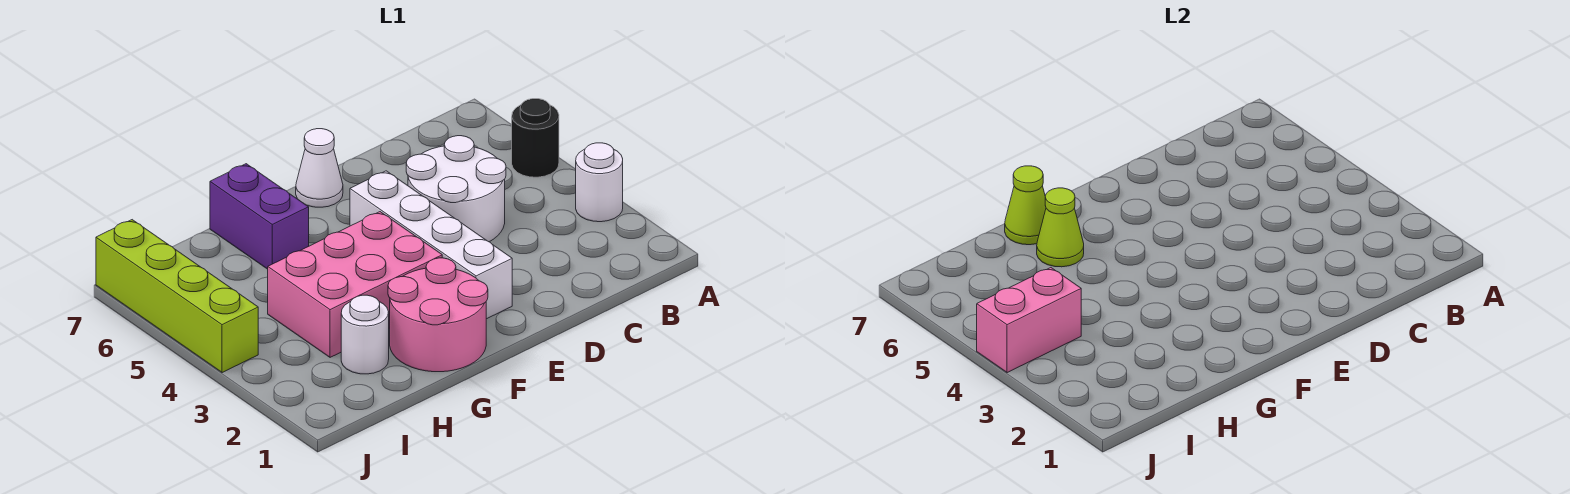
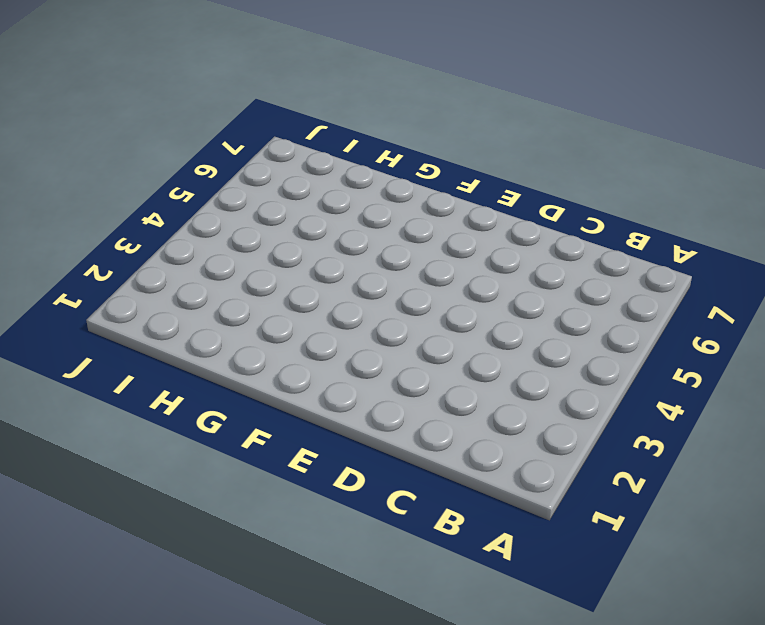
none -> white 1x1 round brick [576,143,623,222]
none -> black 1x1 round brick [512,99,559,177]
none -> white 2x2 round brick [406,136,506,242]

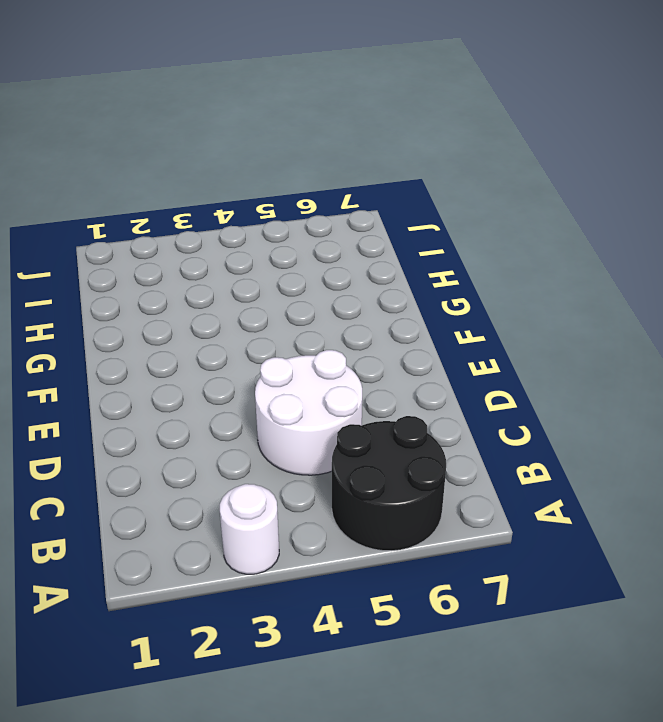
black 2x2 round brick [332,416,446,551] -> black 1x1 round brick [512,99,559,177]
none -> white 1x4 brick [350,171,512,319]
none -> white 1x1 cone [296,129,343,207]
none -> pink 2x2 round brick [388,258,488,372]

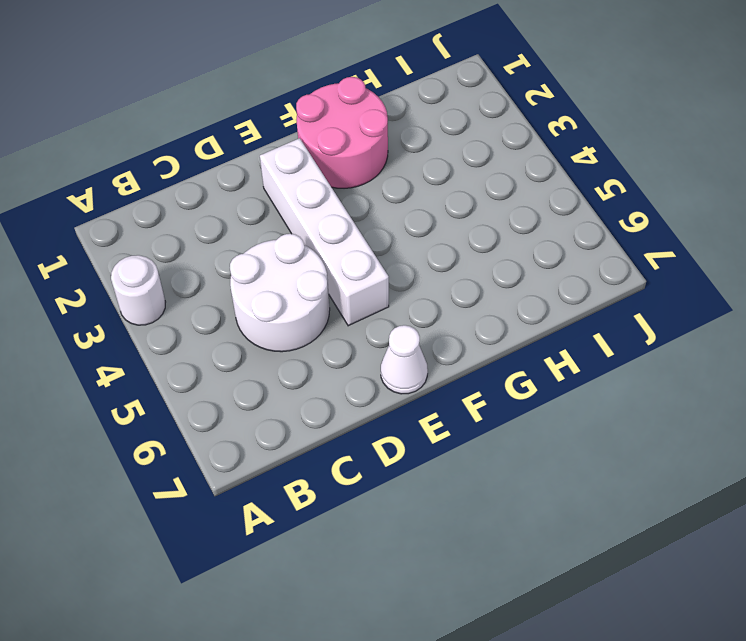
none -> black 1x1 round brick [512,99,559,177]
none -> pink 2x3 brick [268,212,442,357]
none -> purple 1x2 brick [210,164,309,269]

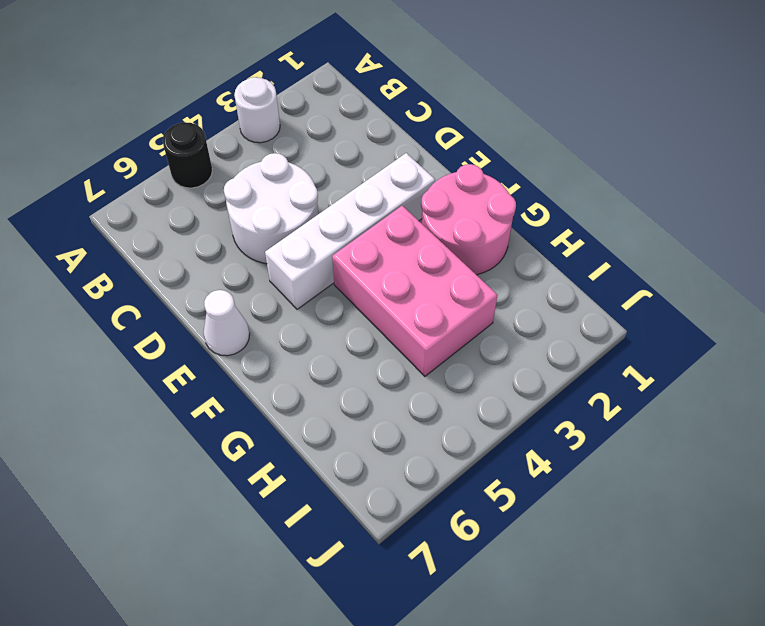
none -> purple 1x2 brick [210,164,309,269]
none -> white 1x1 round brick [341,295,389,374]
none -> lime 1x4 brick [96,220,258,373]

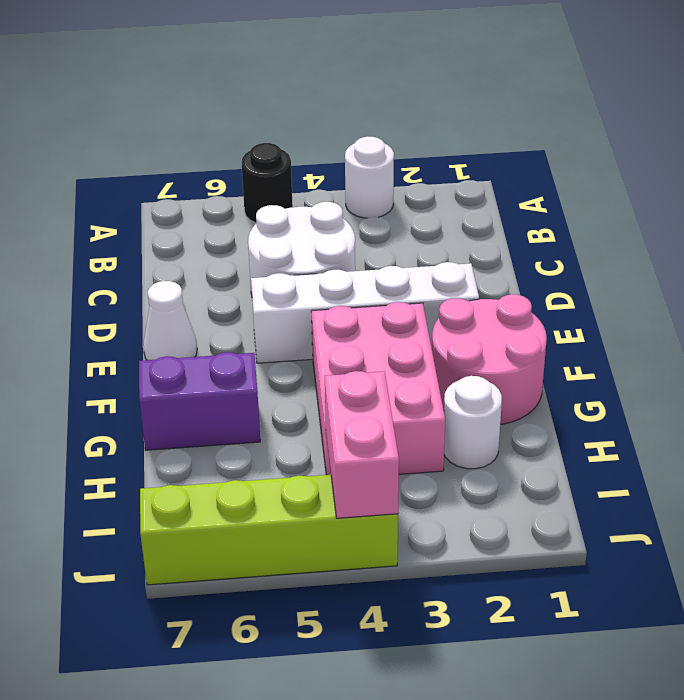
none -> lime 1x1 cone [1037,188,1084,267]
none -> lime 1x1 cone [1005,166,1046,245]

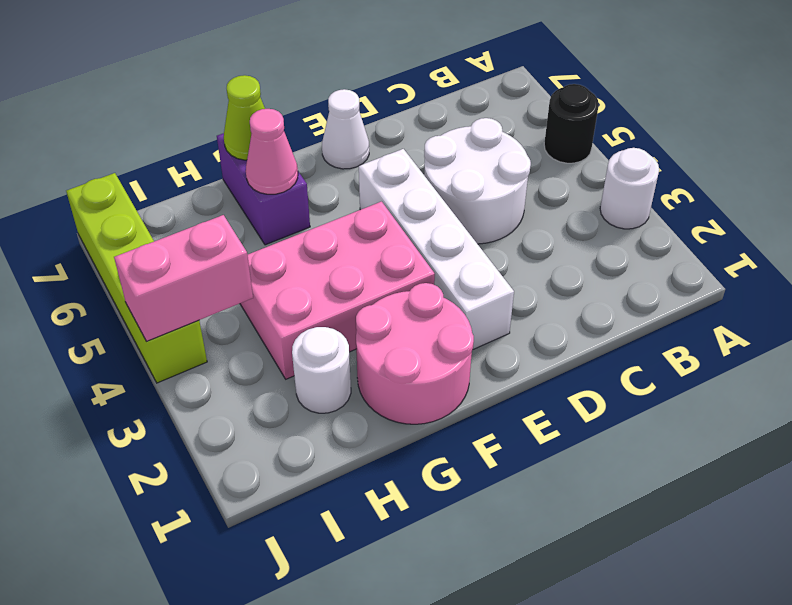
pink 1x1 cone [246,109,298,194] -> lime 1x1 cone [1037,188,1084,267]

